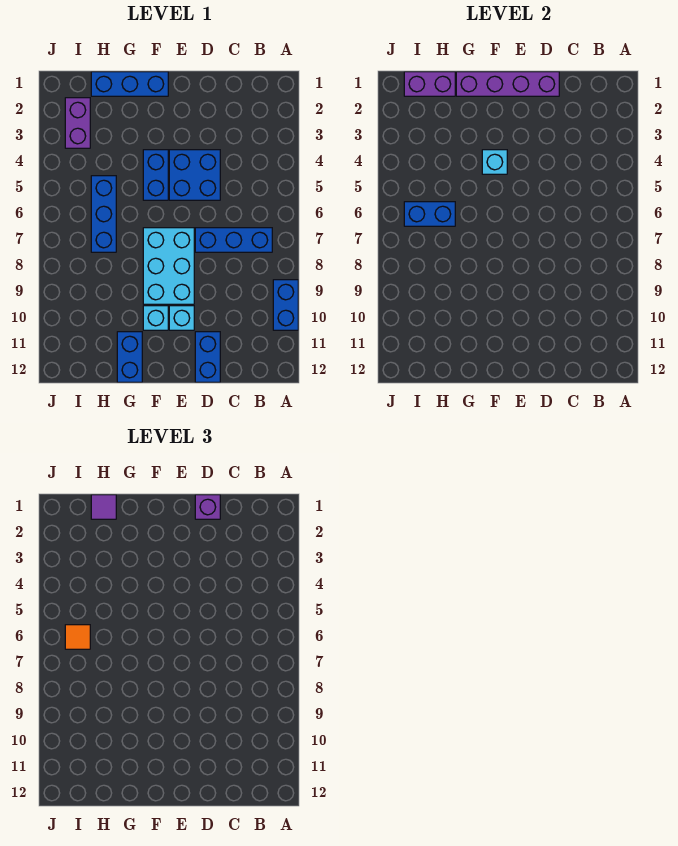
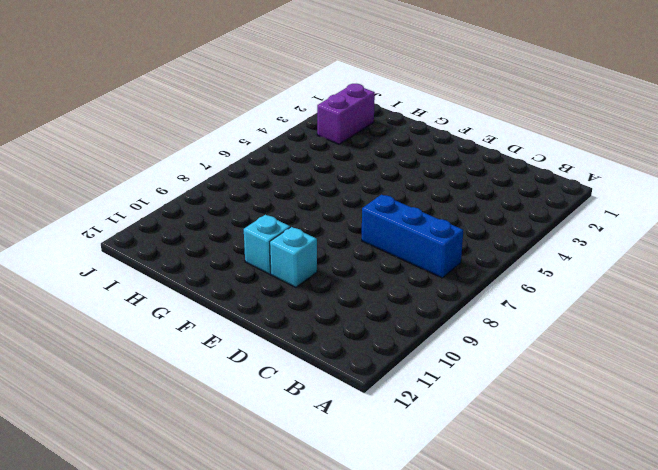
none -> blue 1x2 brick [273,280,298,330]
none -> blue 2x2 brick [169,150,220,200]
none -> blue 1x2 brick [195,332,220,382]

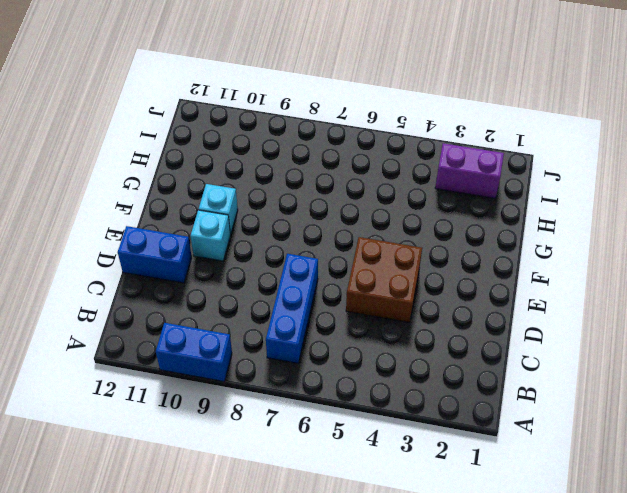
brown 2x2 brick [346,237,422,322] -> blue 2x2 brick [169,150,220,200]
none -> cyan 2x3 brick [143,228,194,304]
none -> blue 1x3 brick [91,72,168,96]
none -> blue 1x2 brick [143,150,168,200]

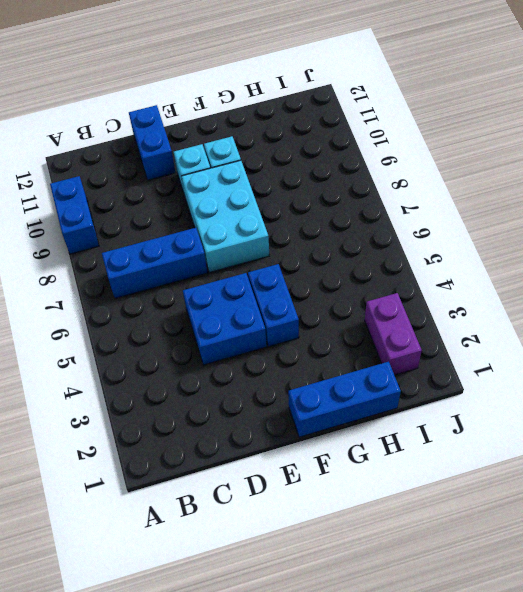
none -> blue 1x2 brick [117,332,142,382]
none -> blue 1x3 brick [91,176,116,252]
none -> purple 1x4 brick [456,72,559,96]

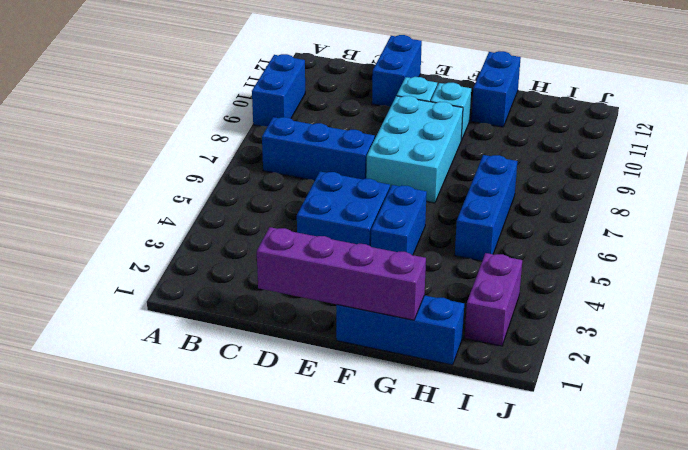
none -> cyan 1x1 brick [482,150,507,174]
none -> purple 1x2 brick [404,72,455,96]
none -> blue 1x2 brick [404,202,455,226]

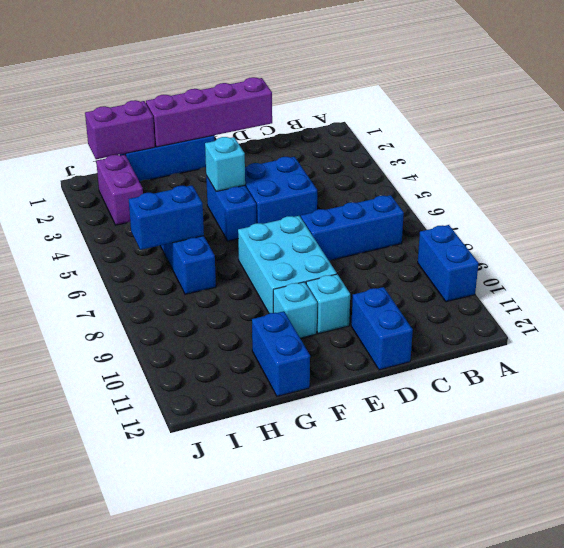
none -> purple 1x1 brick [195,495,220,519]
none -> purple 1x1 tile [91,495,116,519]
none -> orange 1x1 tile [65,625,90,649]

